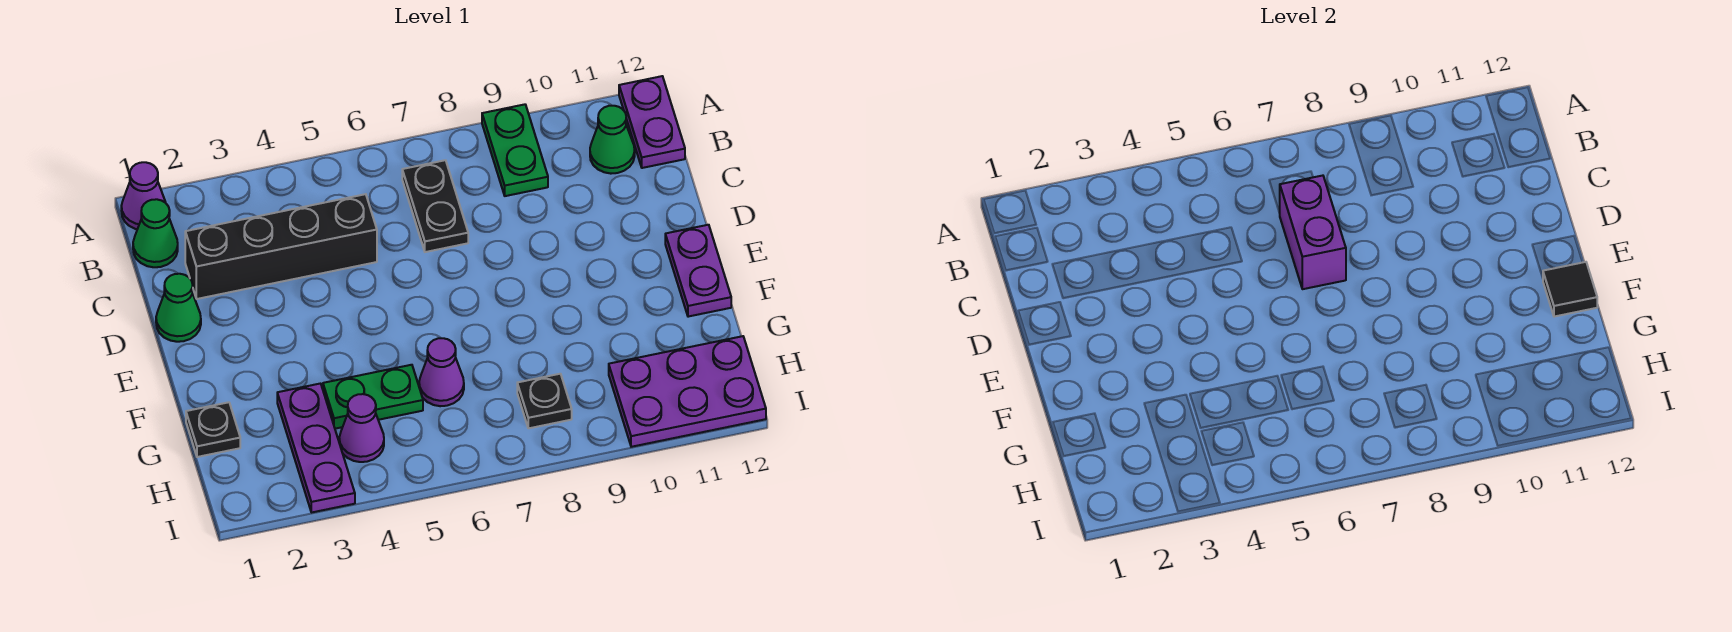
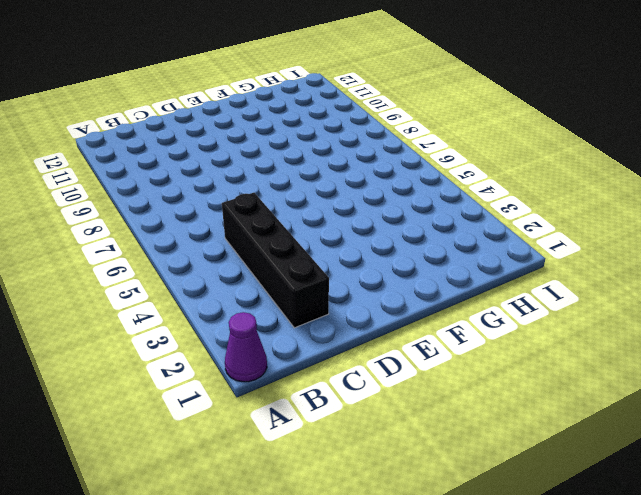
none -> green 1x2 plate [482,104,548,196]
none -> purple 1x2 plate [619,76,685,168]
none -> green 1x1 cone [133,199,178,267]

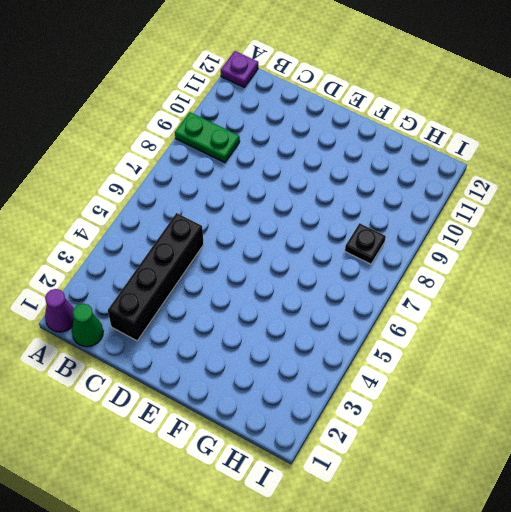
purple 1x1 plate [221,51,258,88] -> purple 1x2 plate [619,76,685,168]
none -> black 1x2 plate [402,160,468,252]
none -> green 1x1 cone [590,106,635,174]
none -> green 1x1 cone [156,274,201,342]

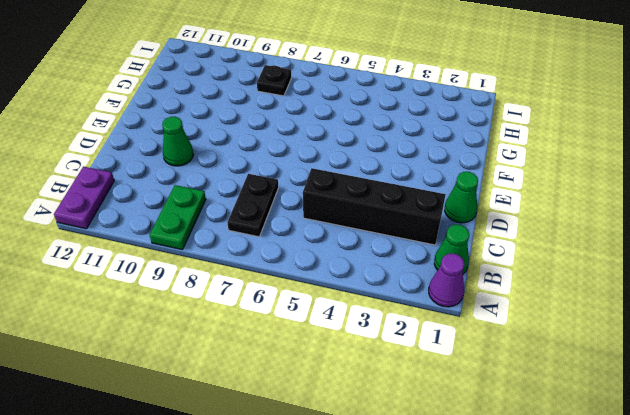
green 1x1 cone [162,117,194,166] -> green 1x1 cone moved to [590,106,635,174]
none -> purple 1x2 plate [665,225,731,317]
none -> black 1x1 plate [186,402,240,457]
none -> purple 1x3 plate [277,384,355,512]

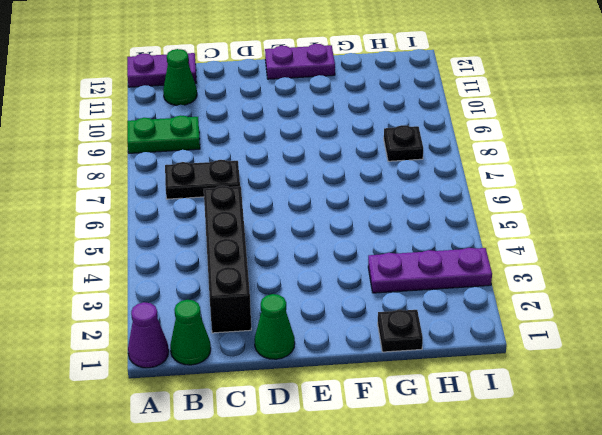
none -> green 1x2 plate [323,365,423,429]
none -> purple 1x1 cone [419,338,464,406]
none -> purple 1x1 cone [339,394,384,462]

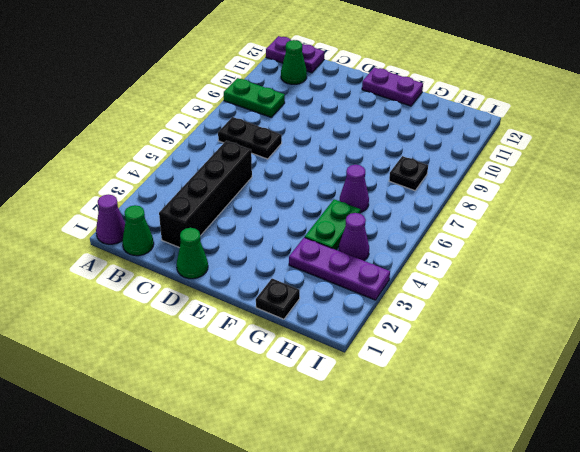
none -> purple 2x3 plate [609,336,766,447]
none -> purple 1x2 brick [1280,176,1346,289]
none -> black 1x1 tile [1543,262,1597,317]

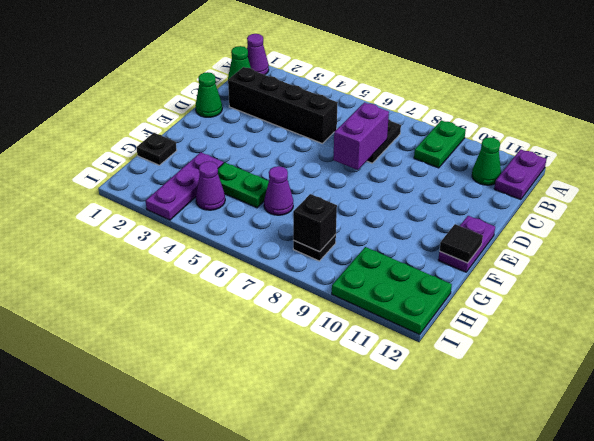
black 1x1 brick [293,194,337,252] -> none
green 2x3 plate [332,247,452,334] -> purple 2x3 plate [609,336,766,447]

